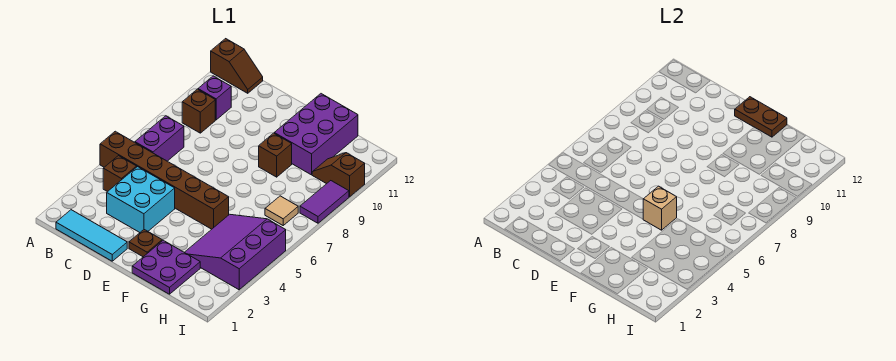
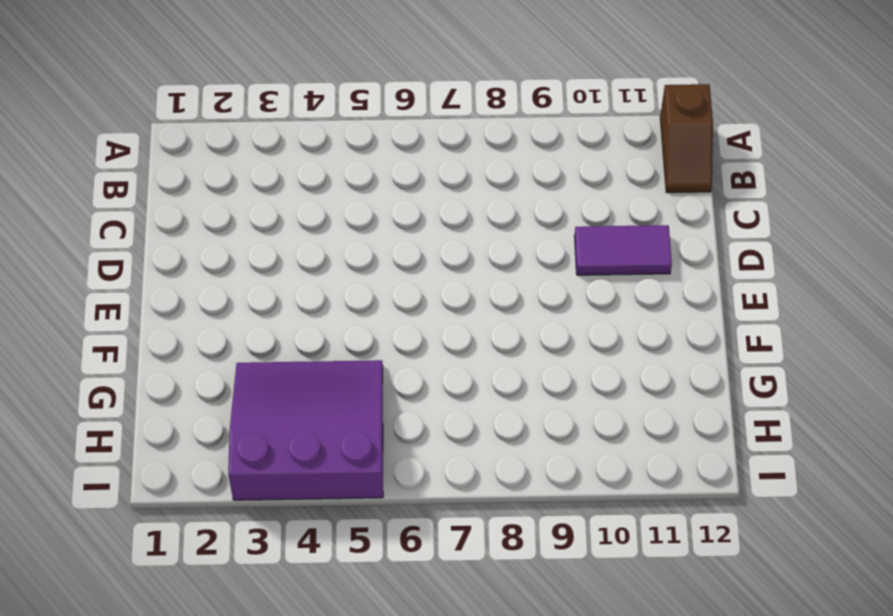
purple 1x2 tile [574,225,672,275] -> purple 1x2 tile moved to [300,181,349,223]
none -> brown 1x6 brick [100,131,229,229]
none -> cyan 1x3 tile [56,210,127,261]
none -> brown 1x1 brick [103,156,137,192]

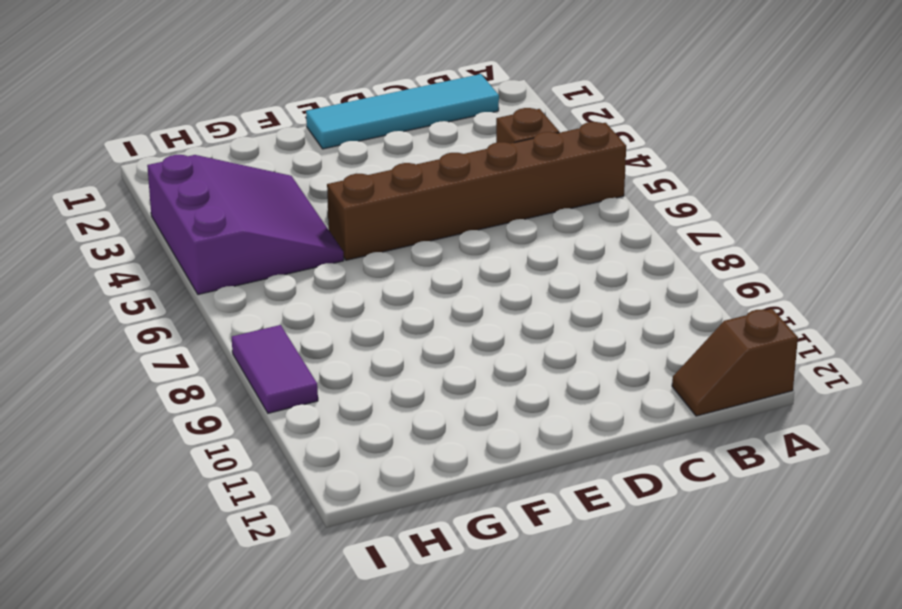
cyan 1x4 tile [306,74,499,149] -> cyan 1x3 tile [56,210,127,261]
none -> purple 1x2 brick [135,116,184,161]
none -> brown 1x1 brick [182,89,215,133]
none -> purple 1x1 brick [198,76,231,120]

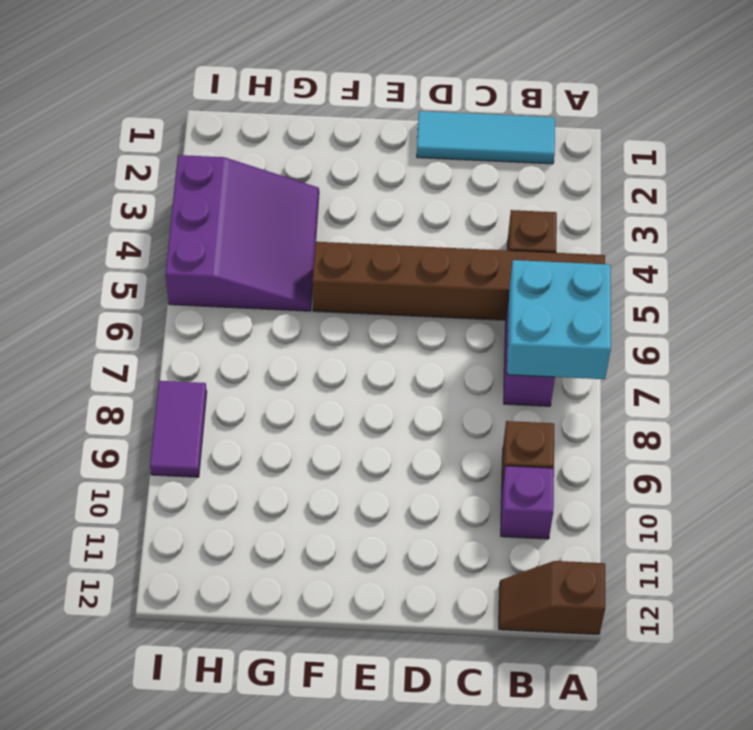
cyan 2x2 brick [507,260,611,379] -> cyan 2x2 brick moved to [107,167,175,232]
none -> brown 1x1 plate [129,230,162,257]
none -> purple 2x2 plate [132,240,200,294]
none -> brown 1x1 brick [259,133,292,177]

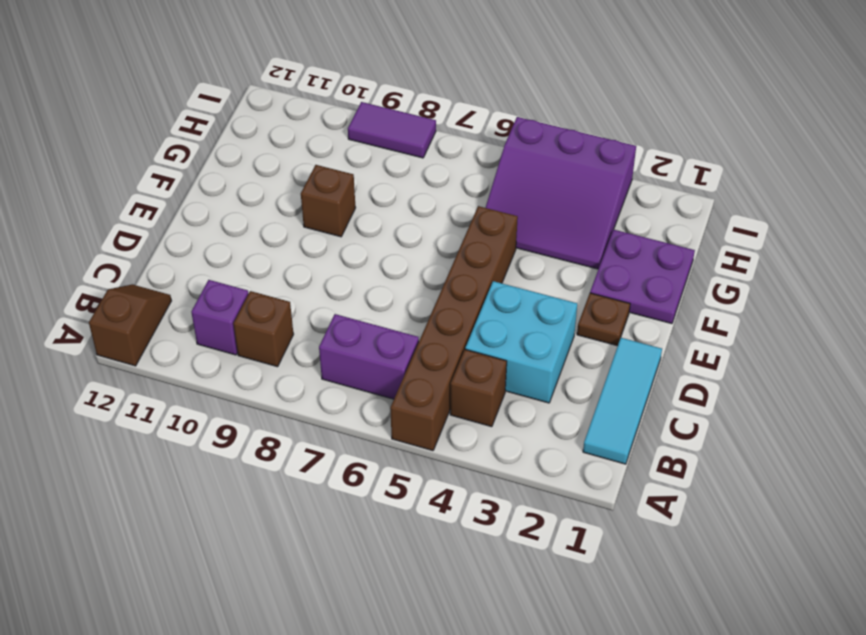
none -> purple 2x3 brick [274,94,358,175]
none -> tan 1x1 tile [265,196,298,225]
none -> brown 1x2 slope [312,153,365,197]

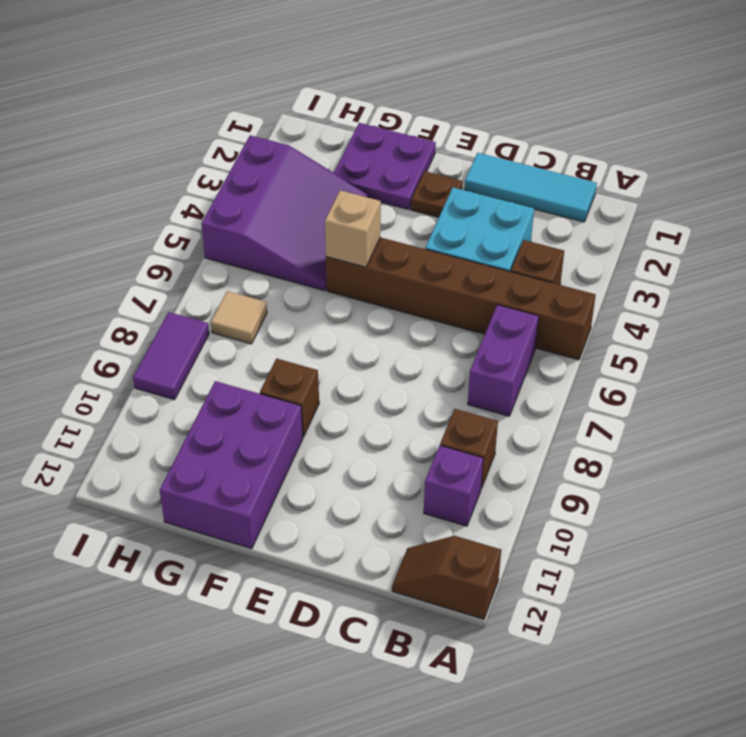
none -> brown 1x2 slope [312,153,365,197]
none -> brown 1x2 plate [735,97,787,137]

